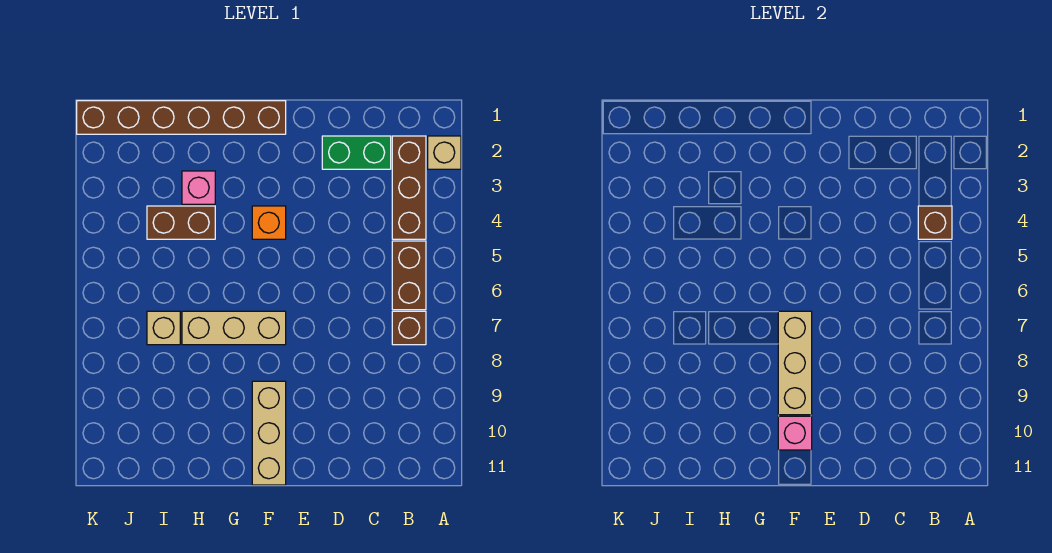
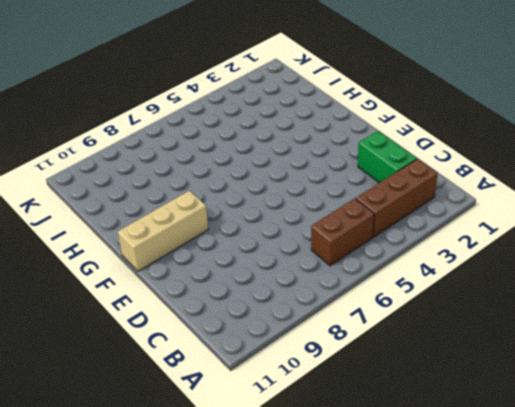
none -> tan 1x1 brick [428,136,461,169]
none -> brown 1x1 brick [392,311,426,345]
none -> brown 1x6 brick [77,101,286,134]

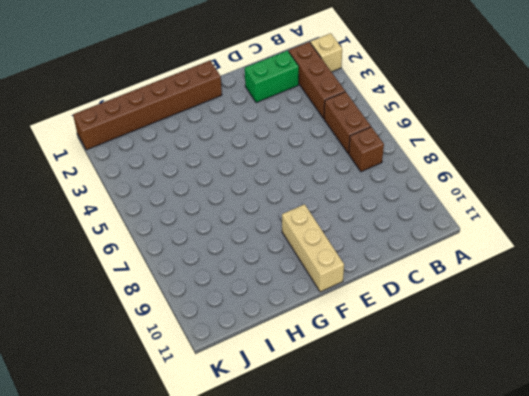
none -> orange 1x1 brick [252,206,286,239]
none -> tan 1x3 brick [182,311,286,345]
none -> pink 1x1 brick [182,171,215,204]

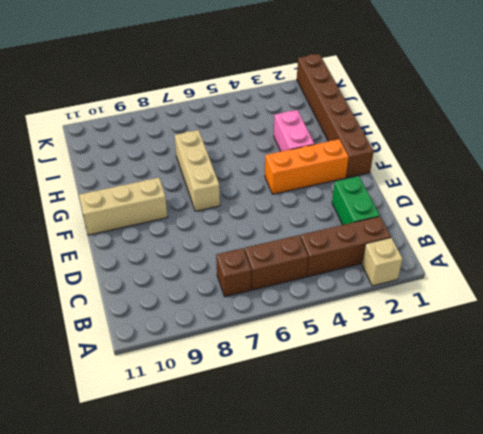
orange 1x3 brick [265,139,349,194] -> orange 1x1 brick [252,206,286,239]
pink 1x2 brick [274,110,314,151] -> pink 1x1 brick [182,171,215,204]
none -> brown 1x2 brick [147,206,215,239]
none -> tan 1x1 brick [147,311,180,345]
none -> brown 1x1 brick [918,206,952,239]

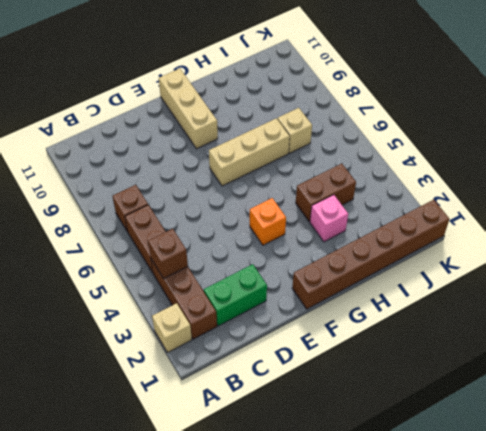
none -> tan 1x3 brick [778,311,812,415]
none -> pink 1x1 brick [778,416,812,450]

